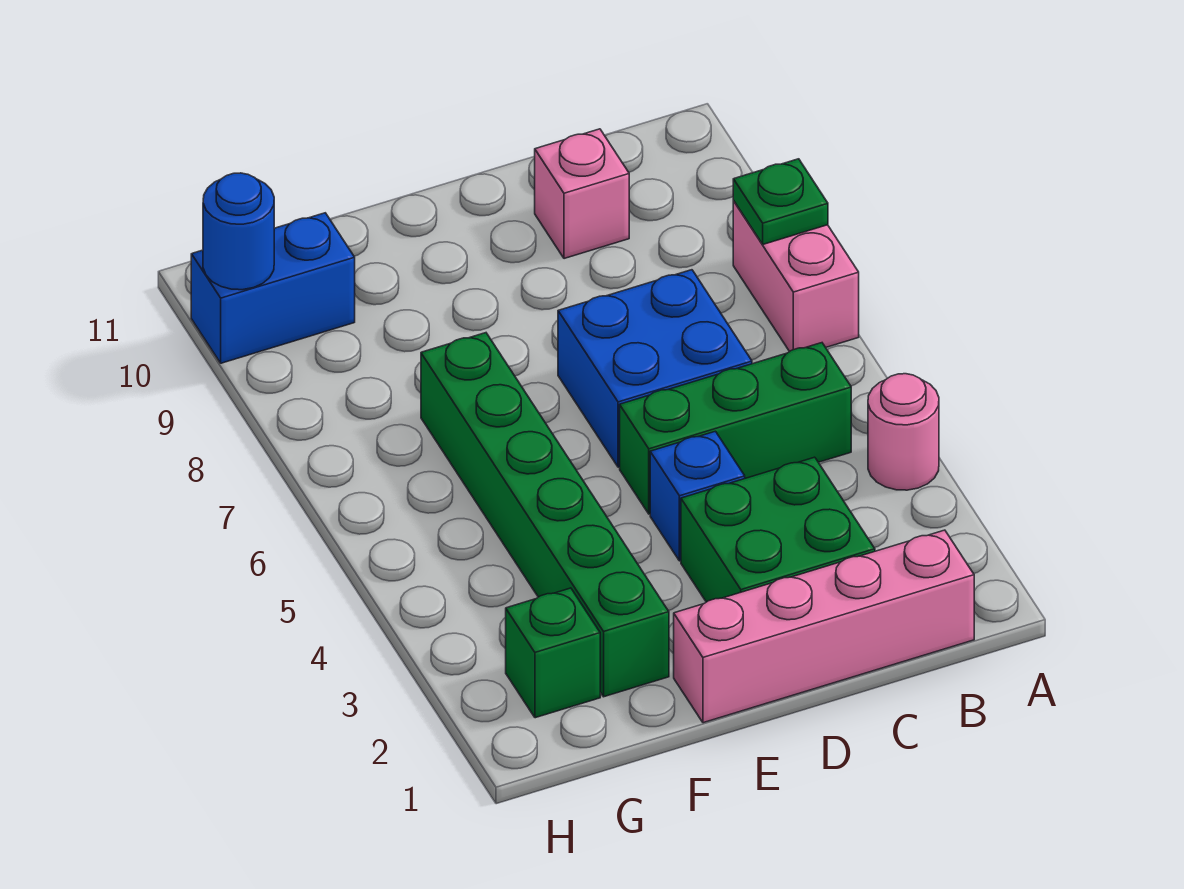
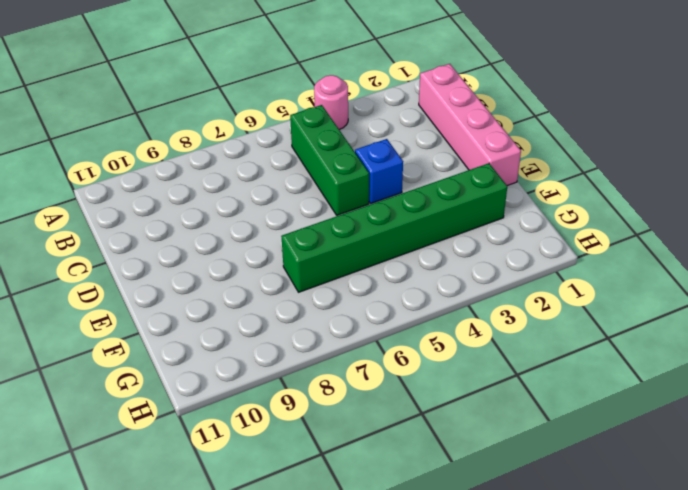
none -> pink 1x2 brick [733,201,859,352]
none -> green 2x2 brick [681,457,875,602]
none -> blue 2x2 brick [558,270,752,467]

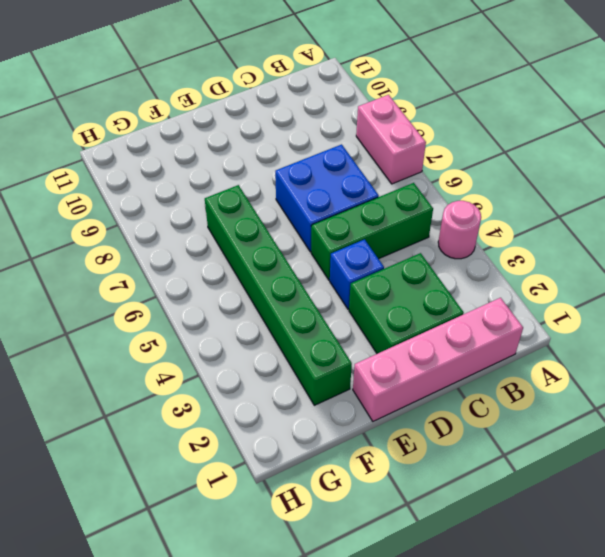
none -> pink 1x1 brick [535,129,629,259]
none -> green 1x1 brick [506,588,600,718]
none -> blue 1x2 brick [191,213,355,363]

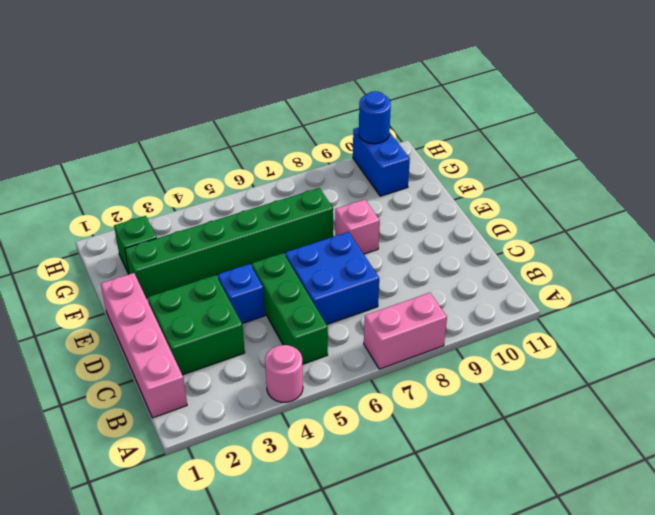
pink 1x1 brick [335,200,380,254] -> pink 1x1 brick moved to [535,129,629,259]
none -> green 1x1 plate [733,159,828,244]

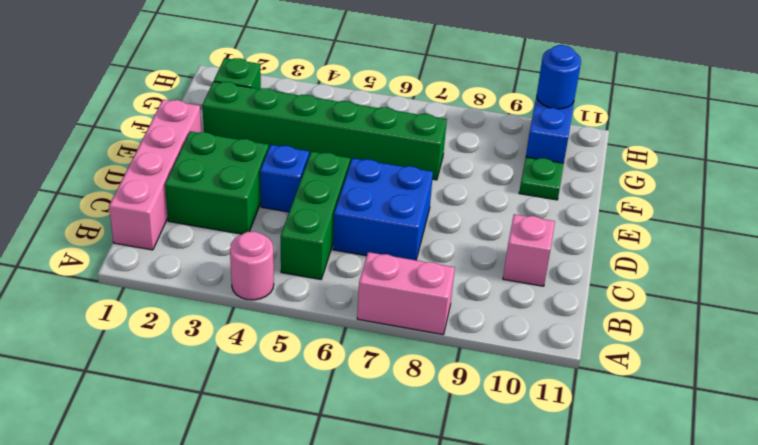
green 1x1 plate [519,157,564,200] -> green 1x1 plate moved to [733,159,828,244]

